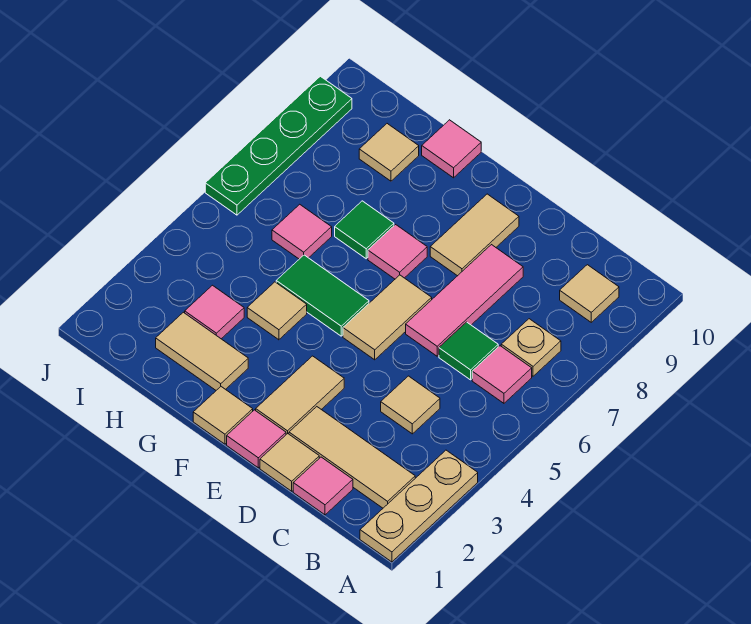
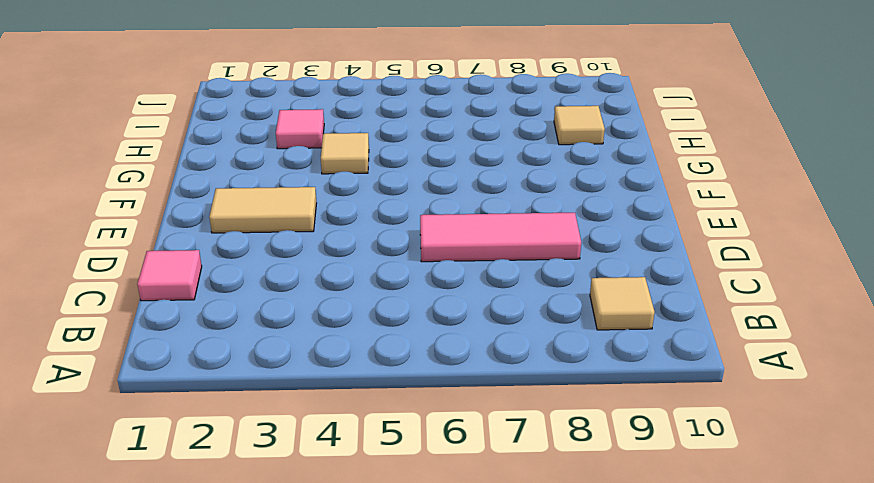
none -> tan 1x3 plate [360,450,478,562]
none -> tan 1x3 tile [289,407,415,508]
none -> pink 1x1 tile [472,346,532,403]

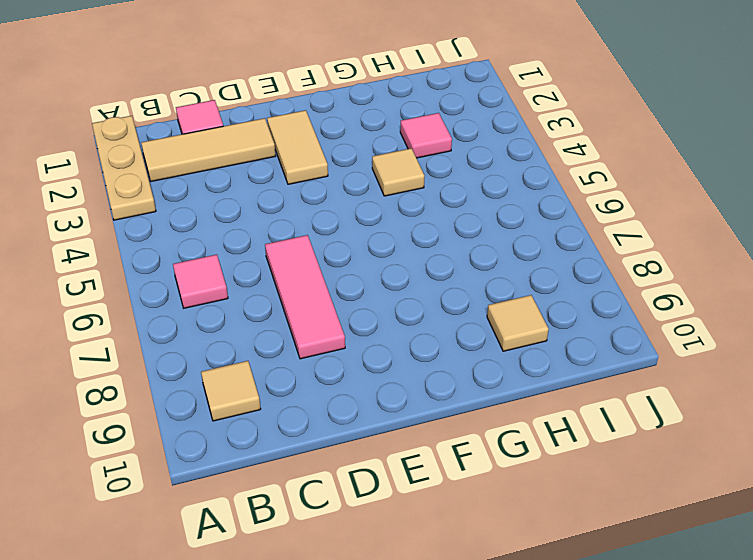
none -> tan 1x1 plate [501,319,561,376]
none -> tan 1x1 tile [381,376,440,434]
none -> green 1x1 tile [439,322,498,380]

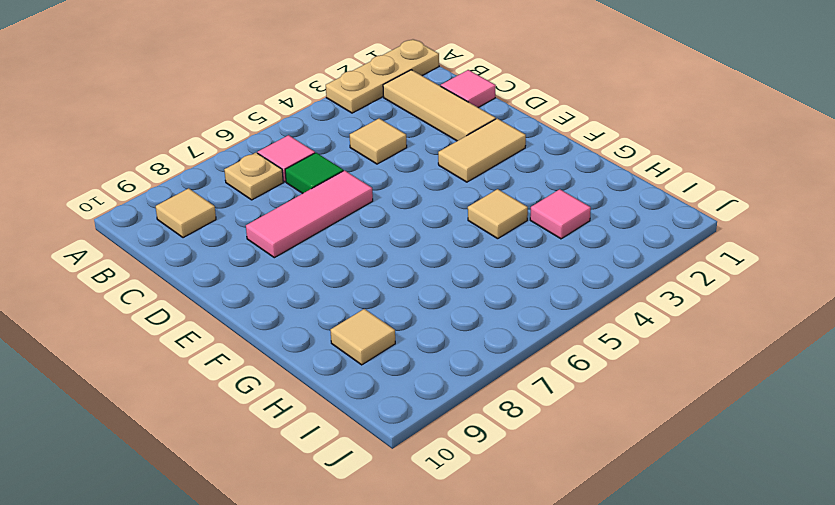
none -> tan 1x1 tile [260,434,319,491]
none -> pink 1x1 tile [227,410,286,468]
none -> tan 1x2 tile [343,275,432,360]

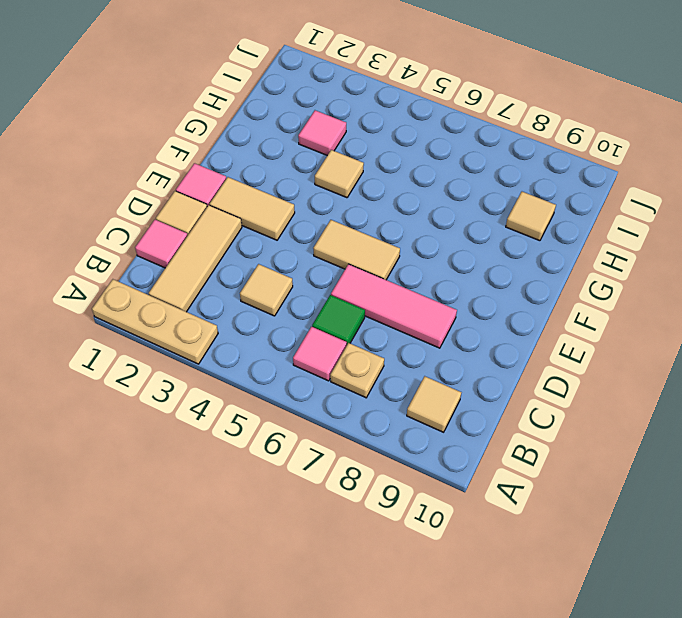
none -> tan 1x2 tile [430,194,519,276]
none -> tan 1x1 tile [193,387,253,444]
none -> green 1x2 tile [276,255,369,336]

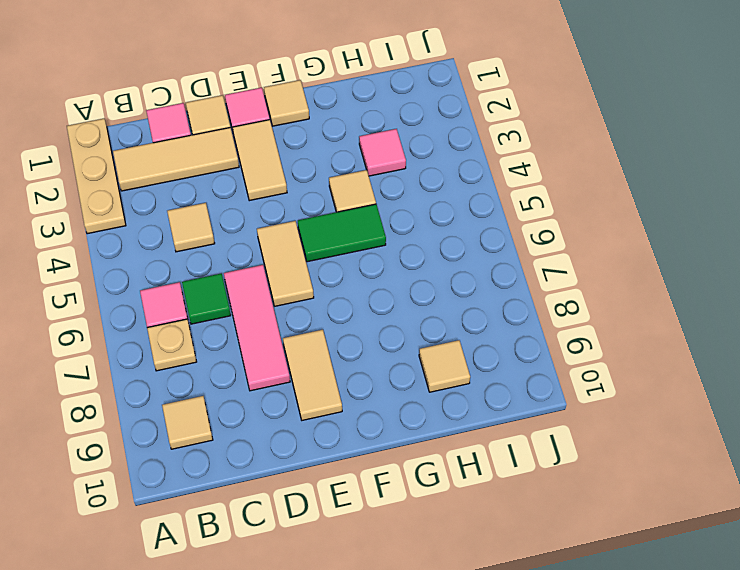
none -> pink 1x1 tile [368,225,427,279]
none -> tan 1x2 tile [156,312,248,390]
none -> green 1x1 tile [335,201,394,259]

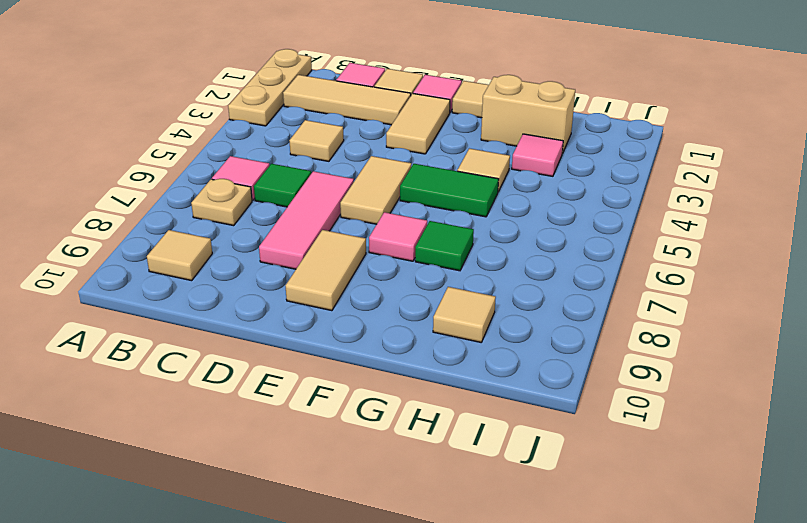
tan 1x2 brick [481,75,575,154] -> tan 1x2 tile [156,312,248,390]
none -> pink 1x1 tile [422,120,481,178]
none -> pink 1x1 tile [272,204,332,259]
none -> green 1x4 plate [205,76,352,215]

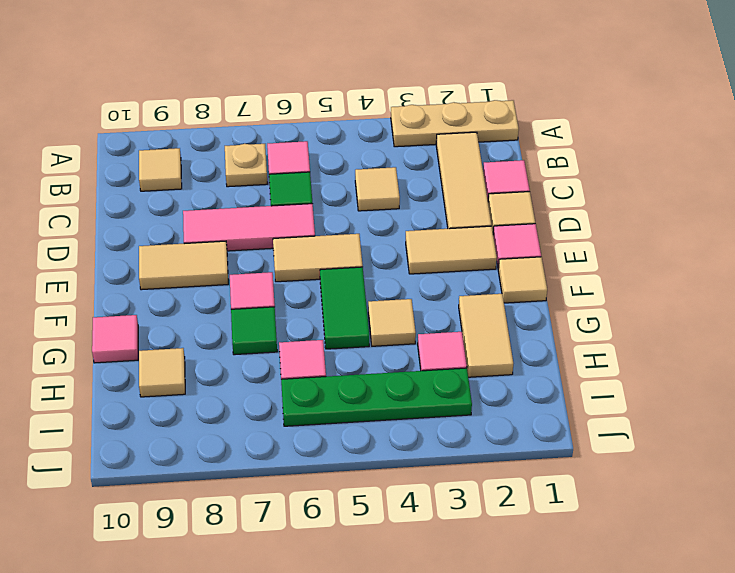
green 1x4 plate [281,368,472,426] -> green 1x4 plate moved to [205,76,352,215]

